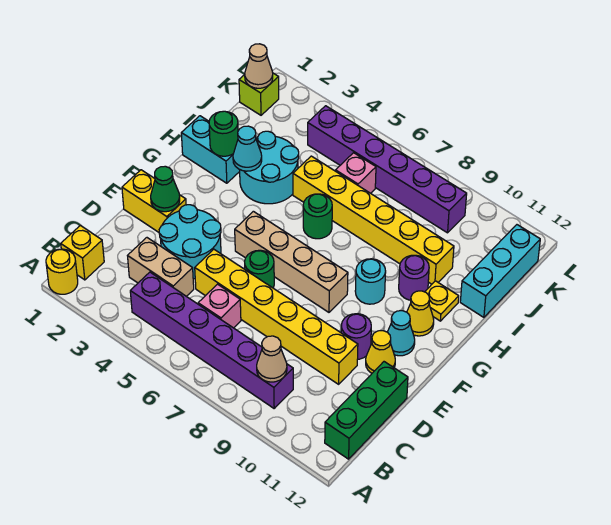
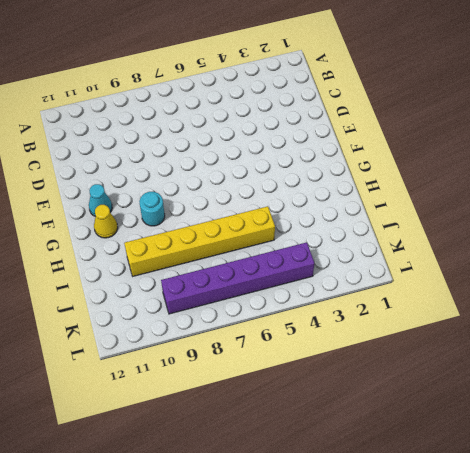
none -> yellow 1x1 round brick [46,249,78,294]
none -> yellow 1x1 brick [61,225,104,280]
none -> purple 1x6 brick [130,272,293,408]
none -> green 1x3 brick [325,362,408,459]

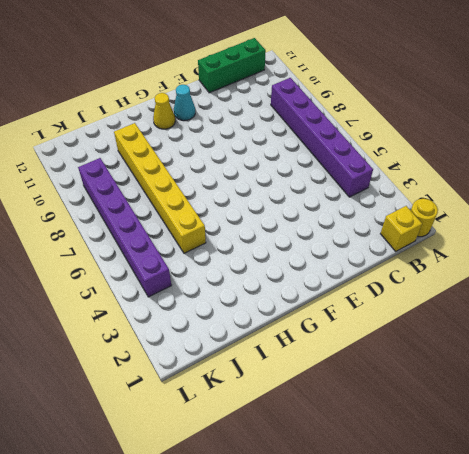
none -> tan 1x2 brick [128,238,194,296]
none -> pink 1x1 brick [198,284,241,328]
none -> cyan 2x2 round brick [159,205,221,279]
none -> yellow 1x6 brick [195,249,358,384]

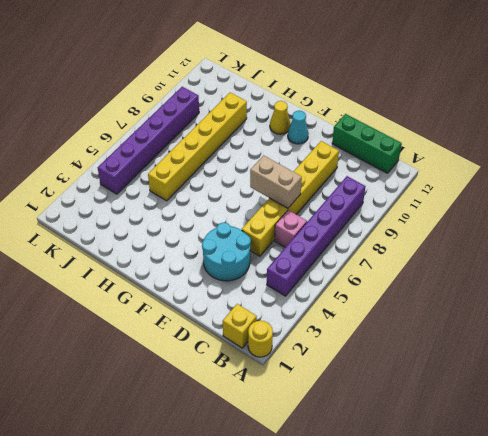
tan 1x2 brick [250,156,302,208] -> tan 1x2 brick turned to [128,238,194,296]
none -> yellow 1x2 brick [122,170,186,232]
none -> green 1x1 round brick [245,250,274,288]
none -> purple 1x1 round brick [341,314,371,359]
none -> yellow 1x1 cone [366,331,395,373]

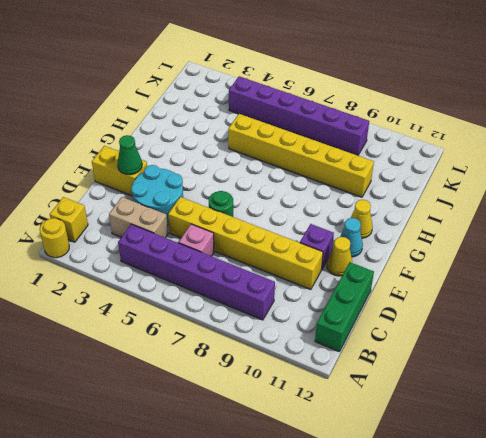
purple 1x1 brick [300,224,334,270] -> purple 1x1 round brick [341,314,371,359]
none -> tan 1x4 brick [235,211,348,312]
none -> cyan 1x1 round brick [355,259,386,304]
none -> cyan 1x2 brick [181,116,240,183]
none -> cyan 2x2 round brick [240,131,299,204]

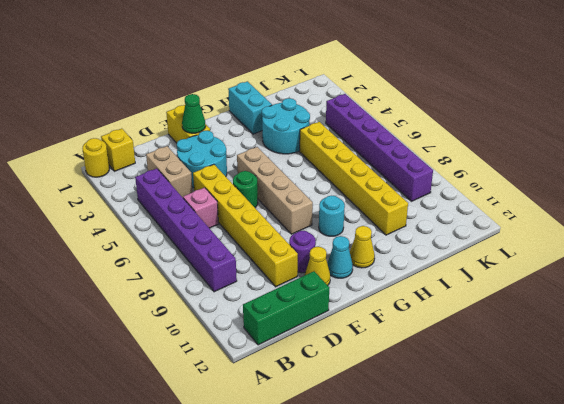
none -> green 1x1 round brick [303,194,332,239]
none -> purple 1x1 round brick [399,255,429,300]
none -> yellow 1x1 plate [425,281,459,321]
none -> cyan 1x3 brick [460,225,540,317]

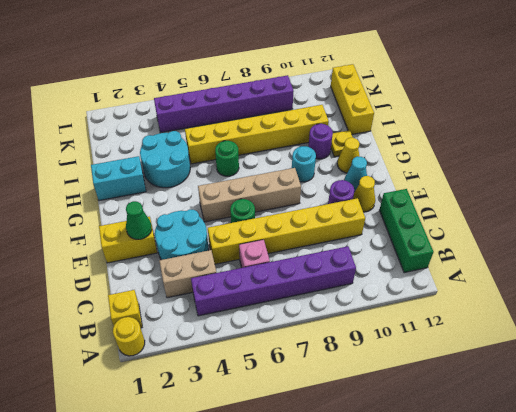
yellow 1x3 brick [331,64,374,134] -> cyan 1x3 brick [460,225,540,317]
none -> pink 1x1 brick [336,153,376,193]
none -> lime 1x1 brick [239,73,279,115]
none -> tan 1x1 cone [257,336,287,382]
none -> green 1x1 round brick [209,111,238,156]

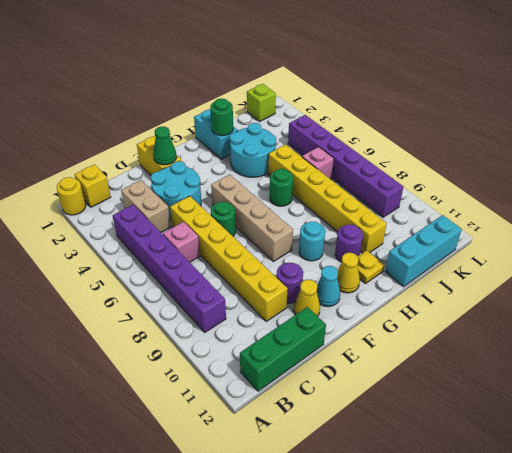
none -> tan 1x1 cone [257,336,287,382]
none -> cyan 1x1 cone [233,126,262,171]
none -> tan 1x1 cone [245,44,273,88]

